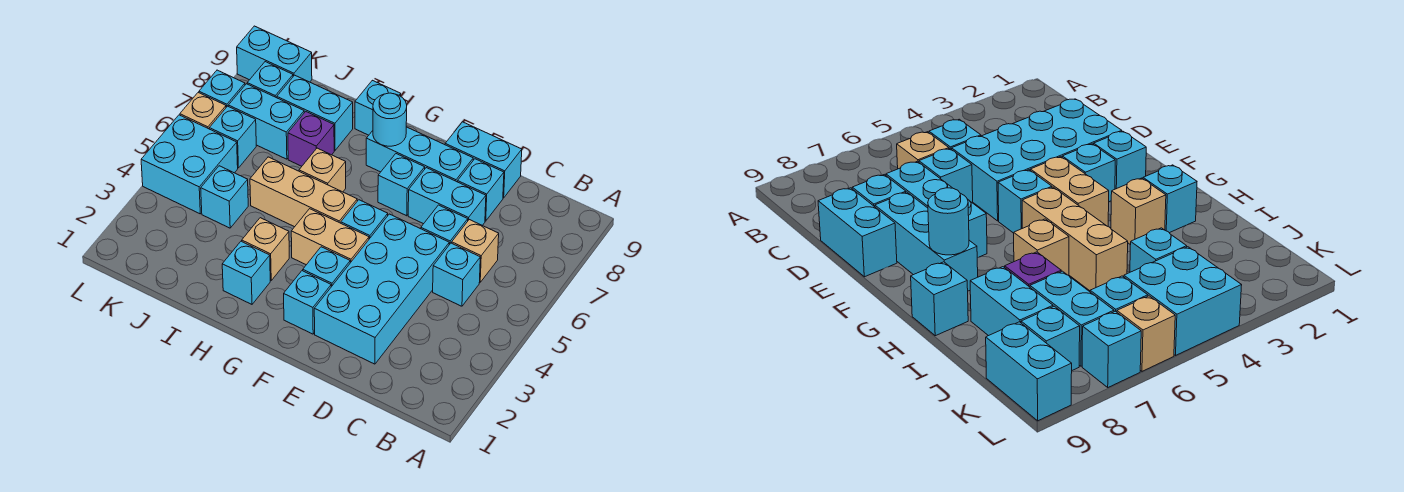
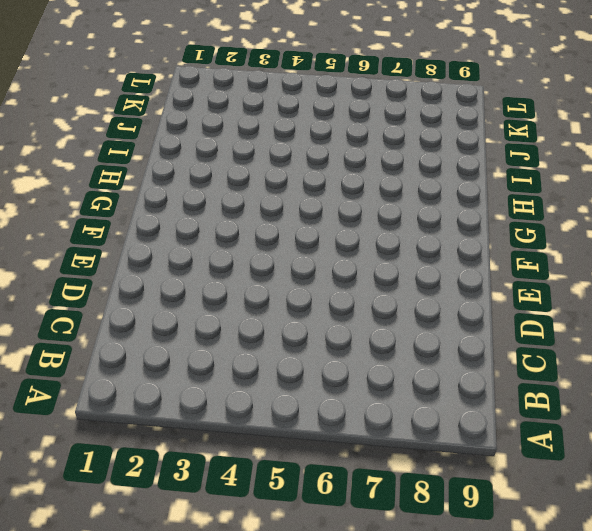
none -> cyan 1x1 brick [433,243,480,306]
none -> tan 1x1 brick [452,220,499,282]
none -> cyan 2x4 brick [314,214,449,364]

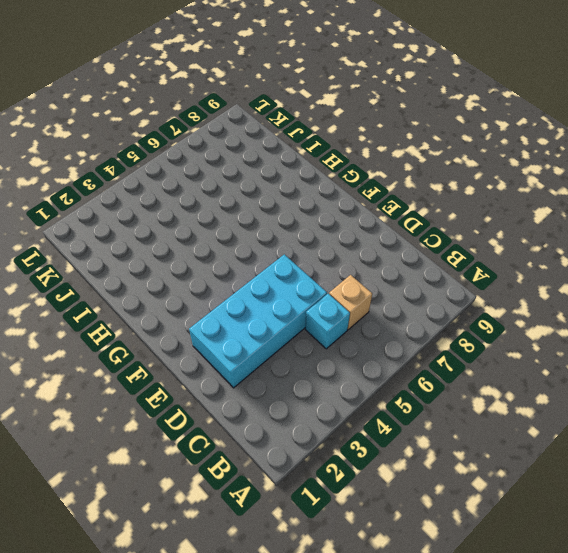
none -> cyan 1x1 brick [421,205,468,245]
none -> cyan 1x2 brick [408,168,486,225]
none -> cyan 1x1 brick [458,159,504,221]

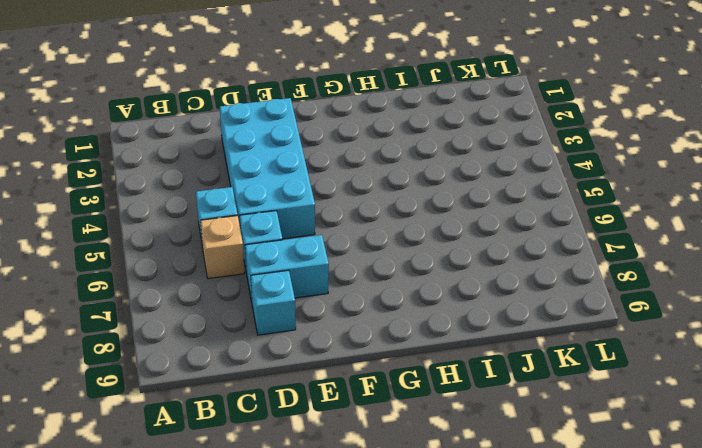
none -> cyan 1x2 brick [445,122,522,198]
none -> cyan 1x3 brick [366,127,473,182]
none -> cyan 1x1 brick [284,271,331,334]

